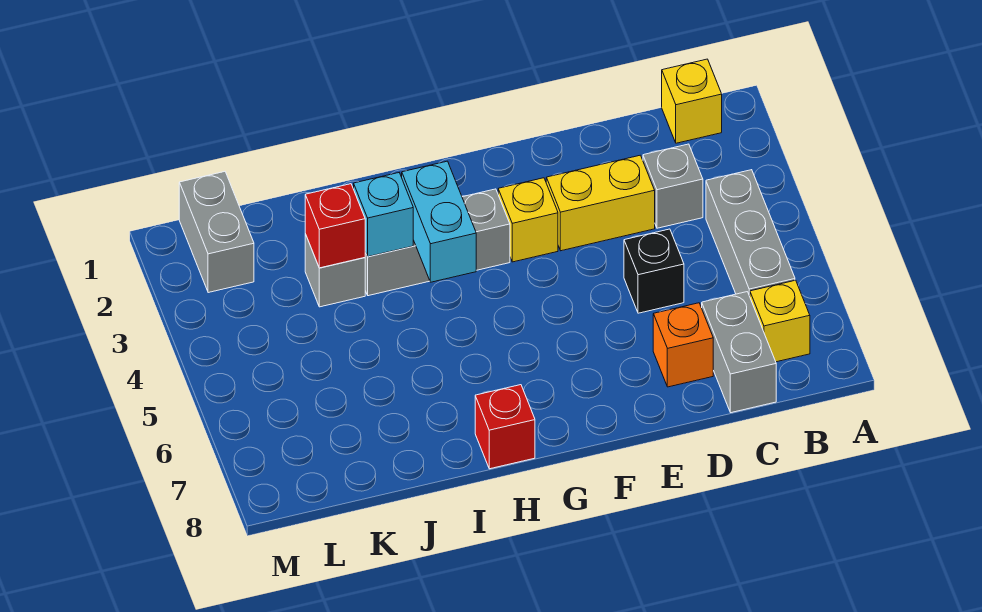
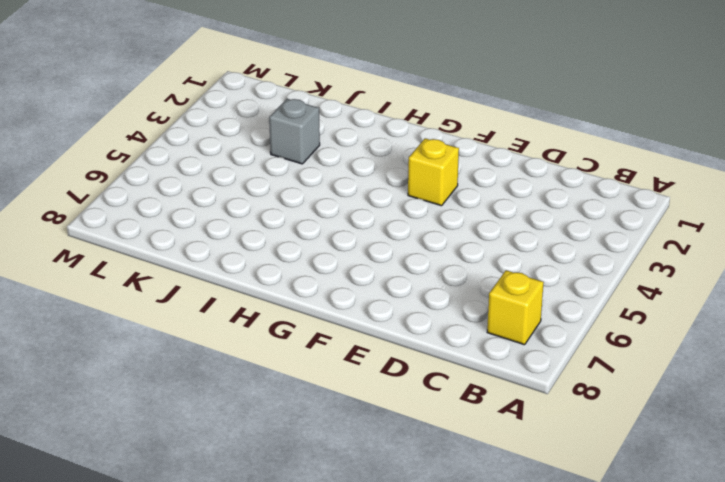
none -> yellow 1x1 brick [662,59,722,143]
none -> grey 1x3 brick [706,170,795,296]
none -> grey 1x1 brick [643,144,703,228]

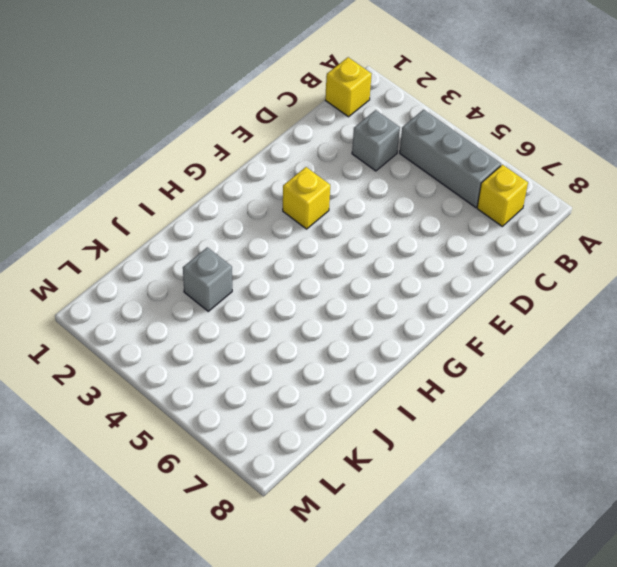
none -> grey 1x2 brick [702,292,776,413]
none -> yellow 1x2 brick [546,155,655,251]
none -> black 1x1 brick [624,229,684,313]

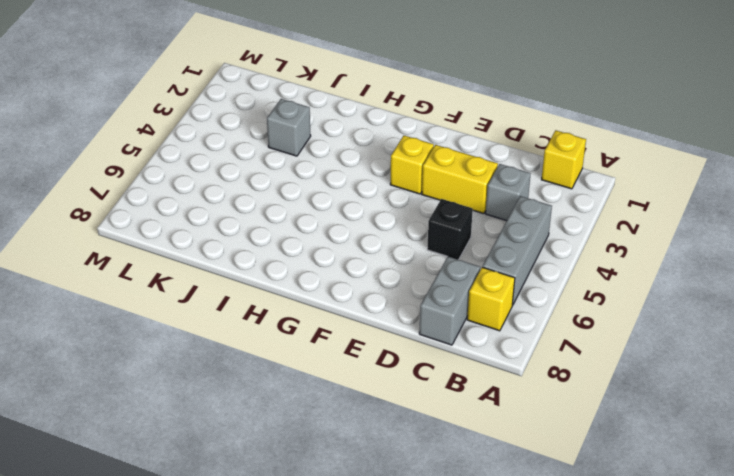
none -> orange 1x1 brick [653,303,713,387]
none -> grey 1x3 brick [365,189,510,296]
none -> red 1x1 brick [475,385,535,469]

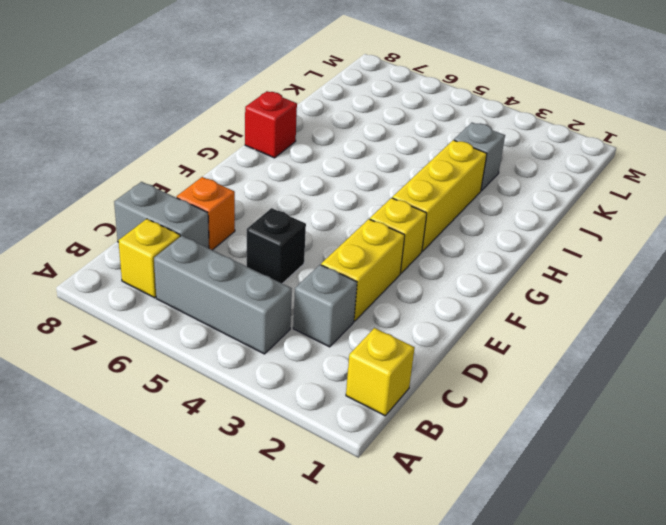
yellow 1x3 brick [392,140,487,251] -> grey 1x3 brick [365,189,510,296]
none -> grey 1x2 brick [179,172,254,293]
none -> cyan 1x2 brick [402,161,476,282]
none -> cyan 1x1 brick [354,173,413,257]

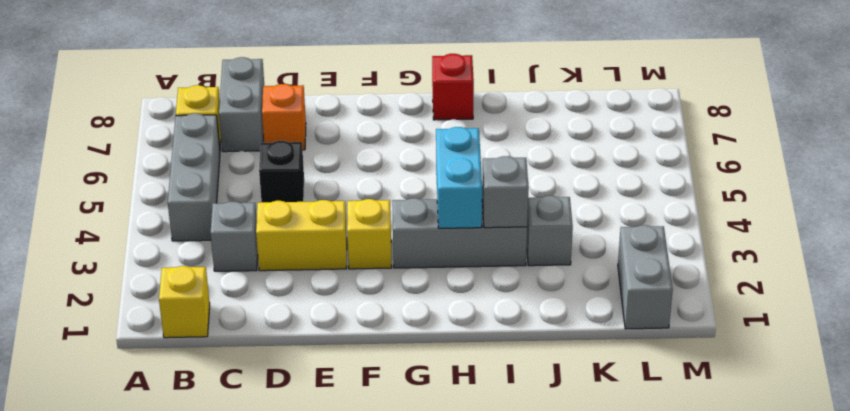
grey 1x1 brick [482,156,529,228] -> cyan 1x1 brick [354,173,413,257]
none -> red 1x1 brick [305,184,365,268]

